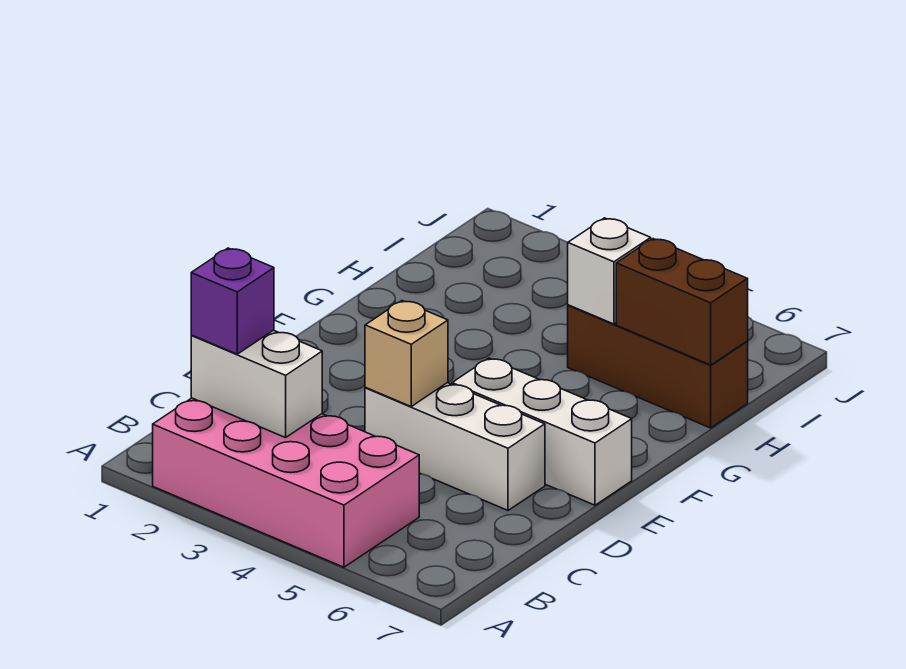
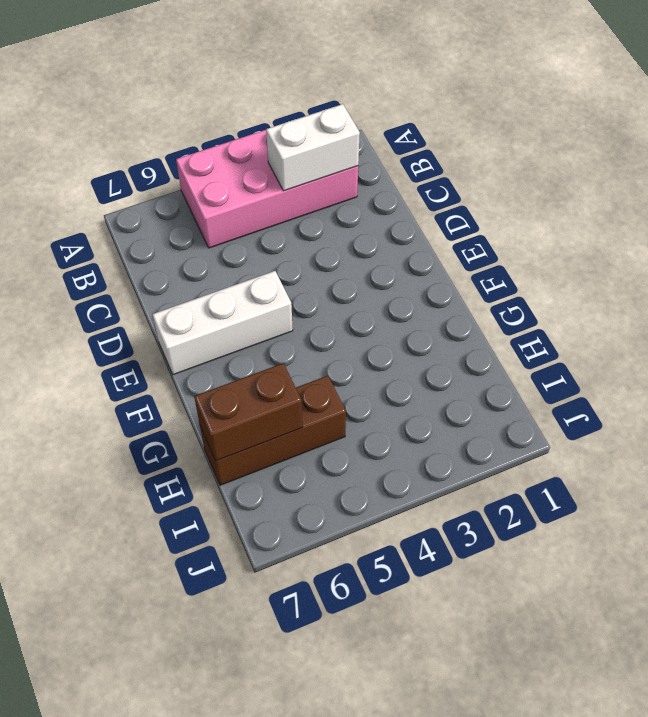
none -> white 1x3 brick [365,383,545,510]
none -> tan 1x1 brick [365,301,448,406]

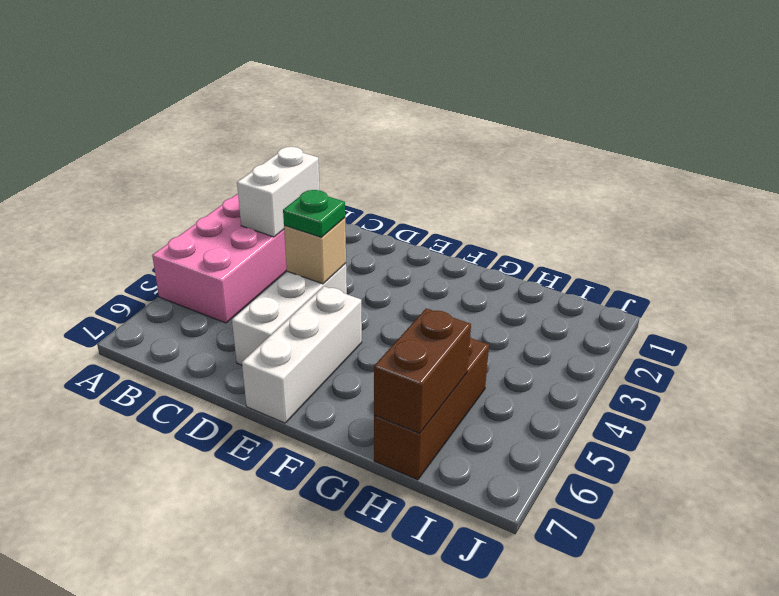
green 1x1 plate [283,190,345,237] -> none
none -> white 1x1 brick [568,218,651,324]
none -> purple 1x1 brick [191,248,274,354]

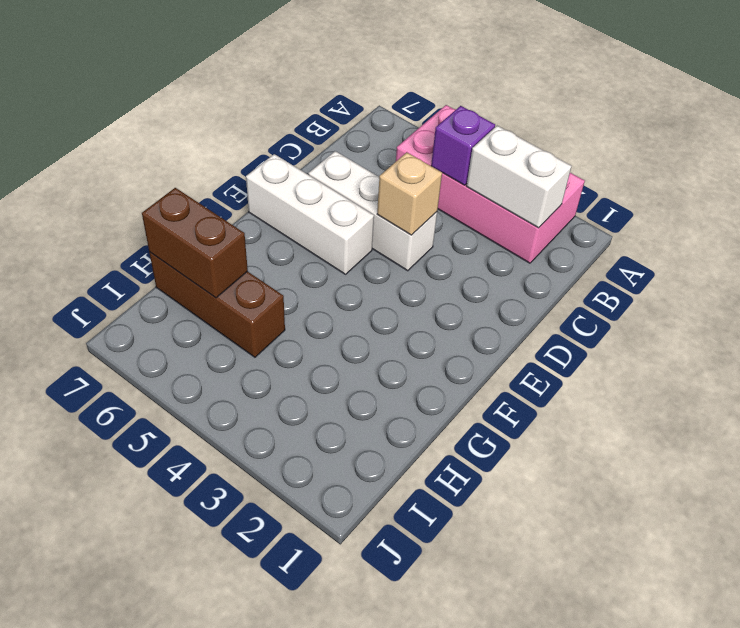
purple 1x1 brick [431,106,495,185] -> purple 1x1 brick moved to [191,248,274,354]
none -> white 1x1 brick [568,218,651,324]

